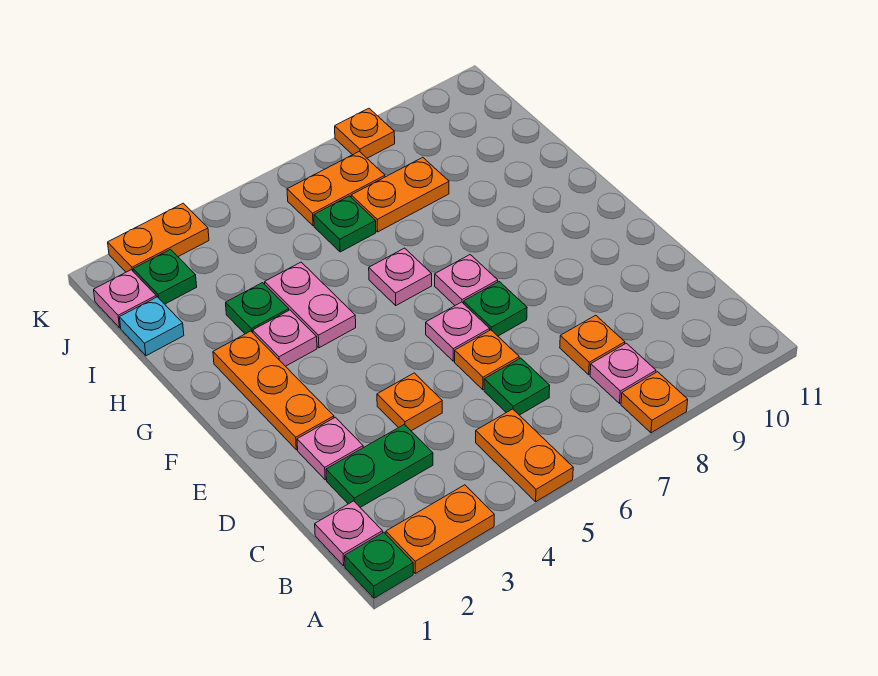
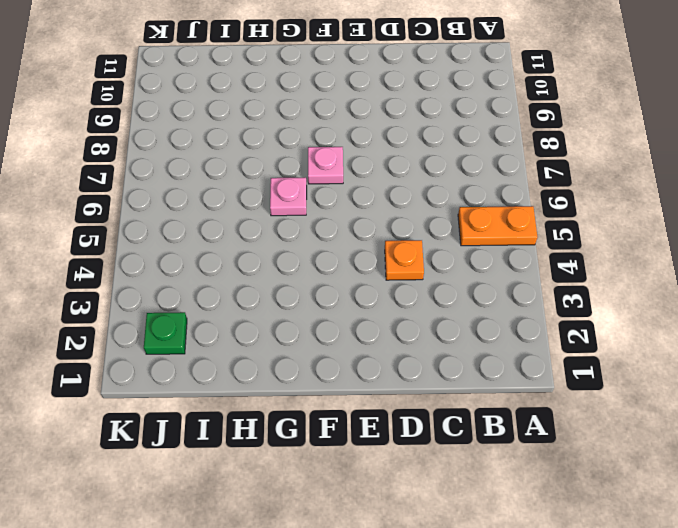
none -> green 1x1 plate [345,532,413,598]
none -> orange 1x2 plate [386,485,494,574]
none -> orange 1x1 plate [621,372,688,433]

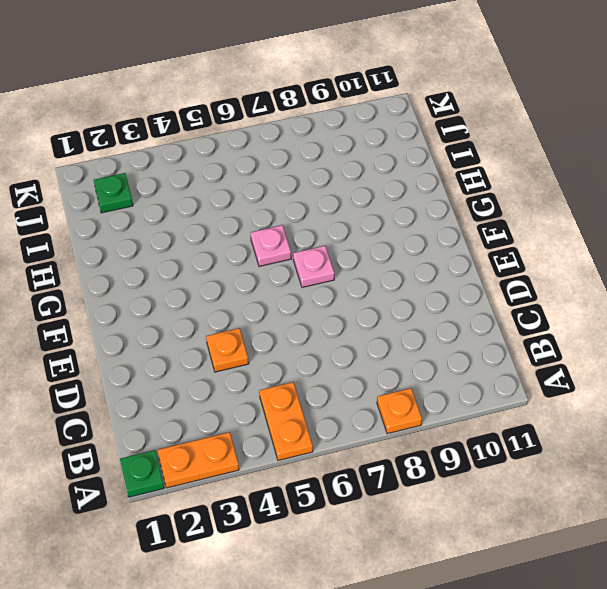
none -> pink 1x1 plate [315,501,383,566]
none -> pink 1x1 plate [590,343,656,403]
none -> green 1x2 plate [326,424,433,507]

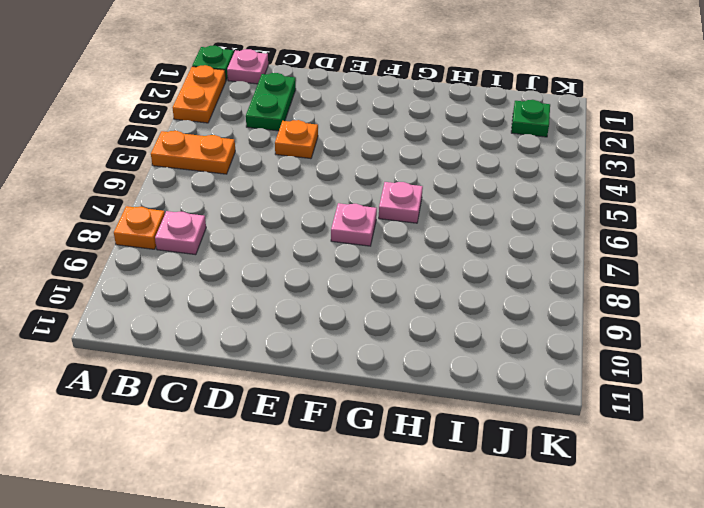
none -> green 1x1 plate [484,358,550,415]
none -> orange 1x1 plate [560,315,625,375]
none -> pink 1x1 plate [297,417,363,480]

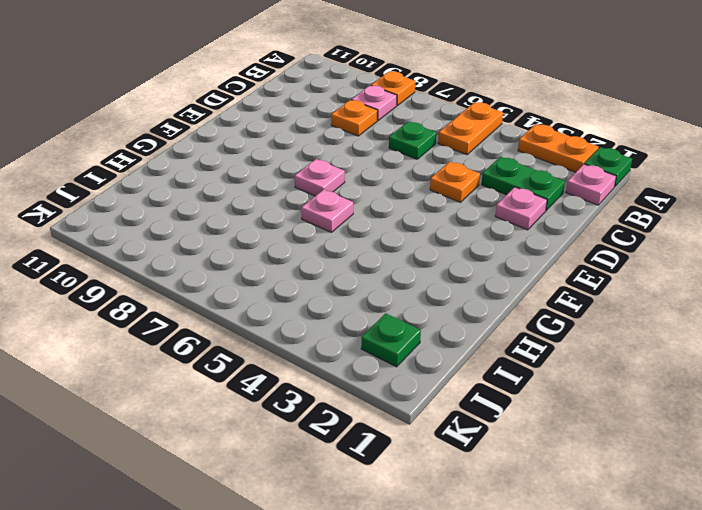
none -> orange 1x1 plate [455,330,519,390]
none -> orange 1x3 plate [213,331,334,450]
none -> pink 1x1 plate [426,302,490,361]

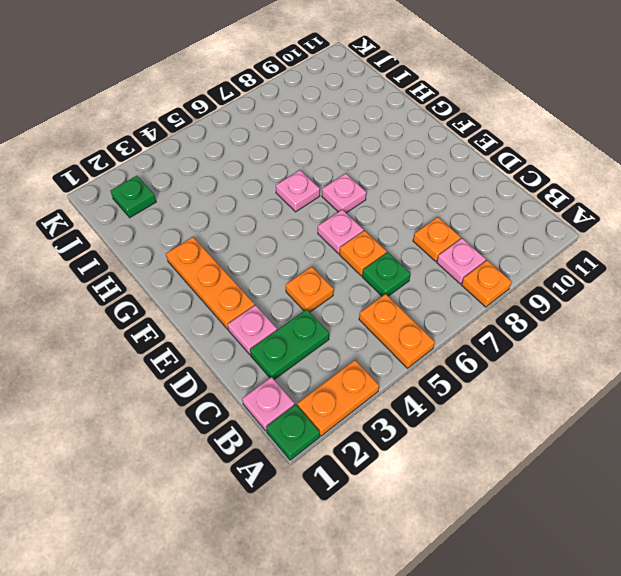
none -> green 1x1 plate [463,282,527,336]
none -> pink 1x1 plate [253,310,317,366]
none -> pink 1x2 plate [265,262,356,348]

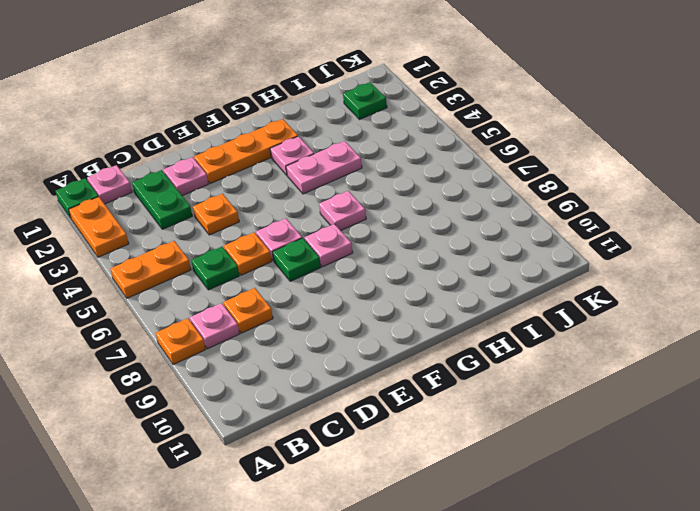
none -> green 1x1 plate [226,283,289,334]
none -> cyan 1x1 plate [120,297,184,356]
none -> green 1x1 plate [314,196,376,252]

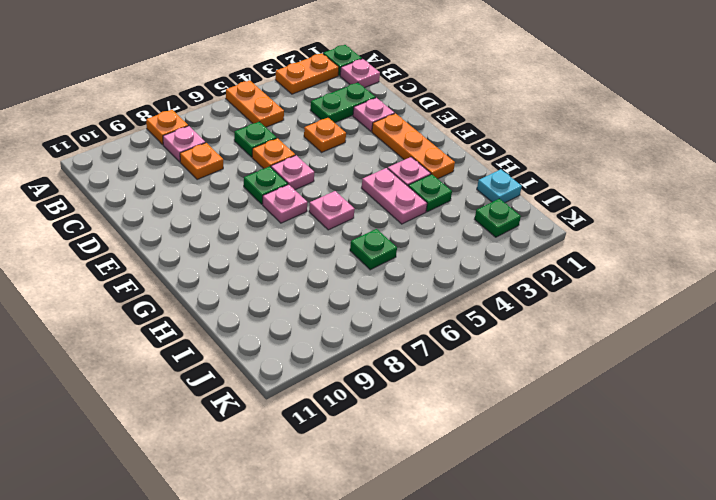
none -> orange 1x2 plate [351,157,449,232]
none -> pink 1x1 plate [94,270,156,328]
none -> orange 1x2 plate [287,151,385,226]

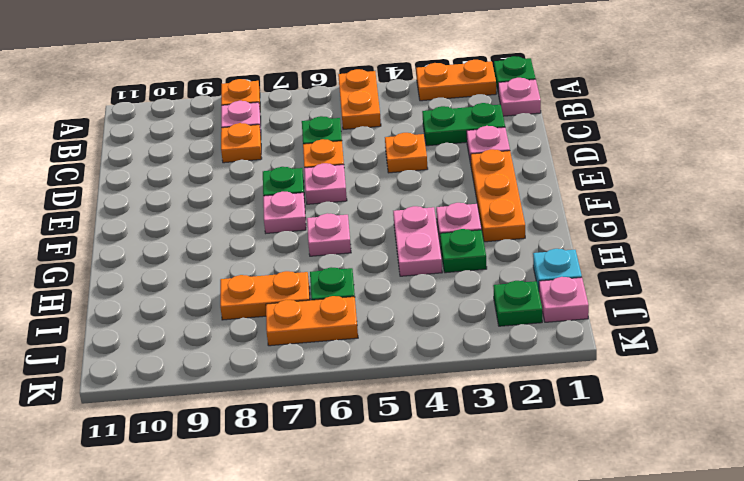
none -> orange 1x2 plate [108,203,209,272]
none -> orange 1x1 plate [335,108,395,158]

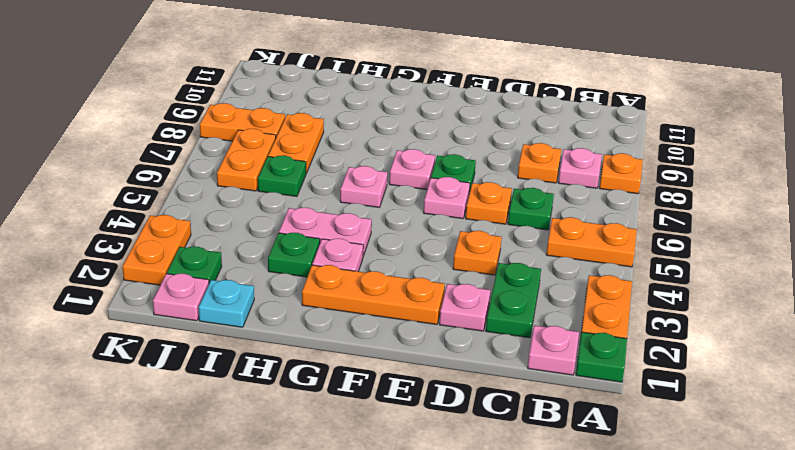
orange 1x2 plate [200,103,285,141] -> orange 1x1 plate [335,108,395,158]

